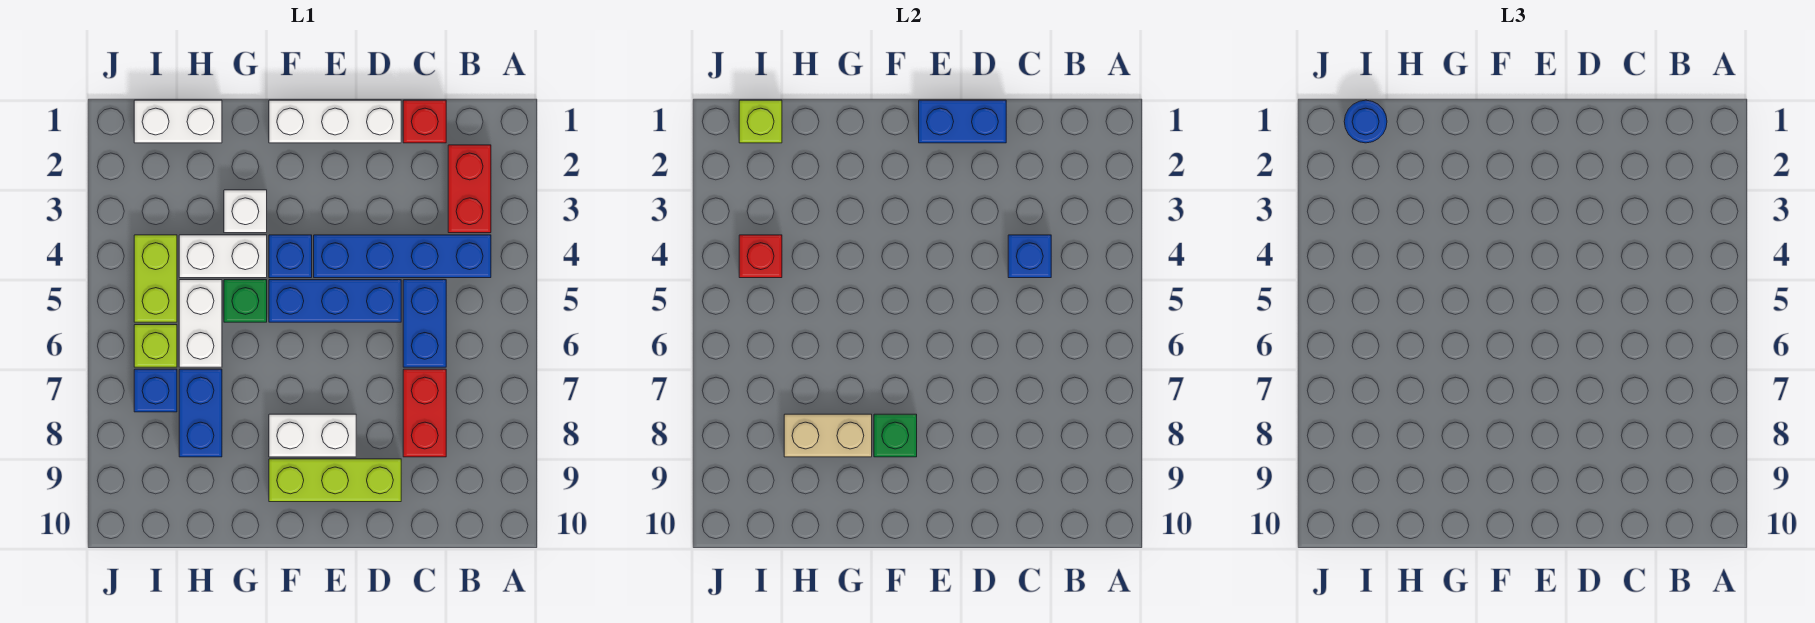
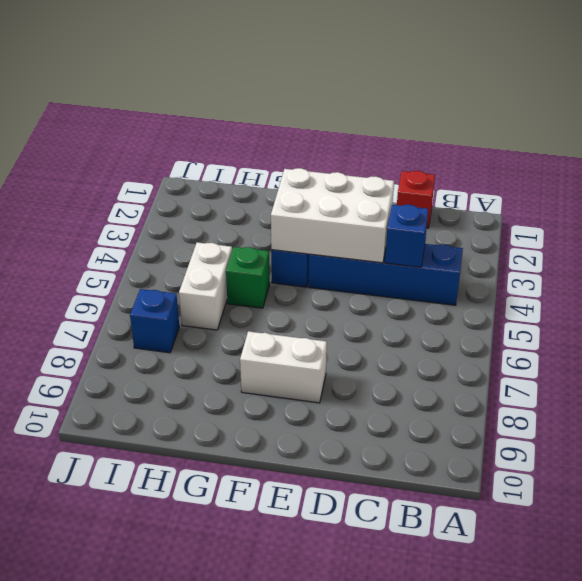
white 2x3 brick [271,168,394,263] -> none
none -> red 1x2 brick [448,145,491,233]
none -> blue 1x2 brick [403,280,446,367]
none -> red 1x2 brick [403,369,446,457]

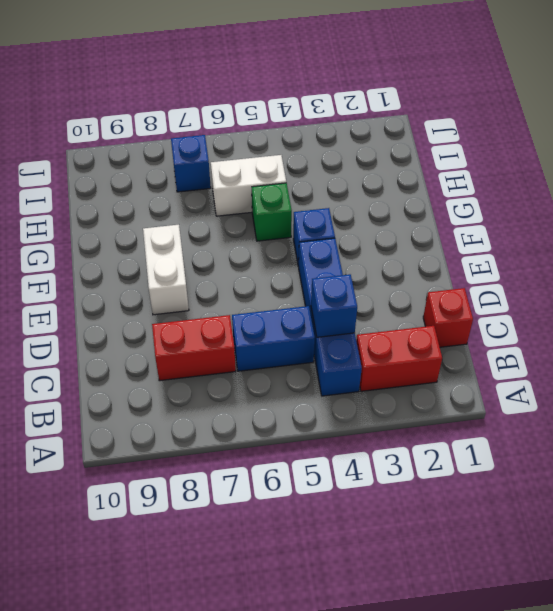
none -> white 1x3 brick [269,100,401,143]
none -> blue 1x3 brick [269,280,401,322]
none -> lime 1x3 brick [269,459,401,502]

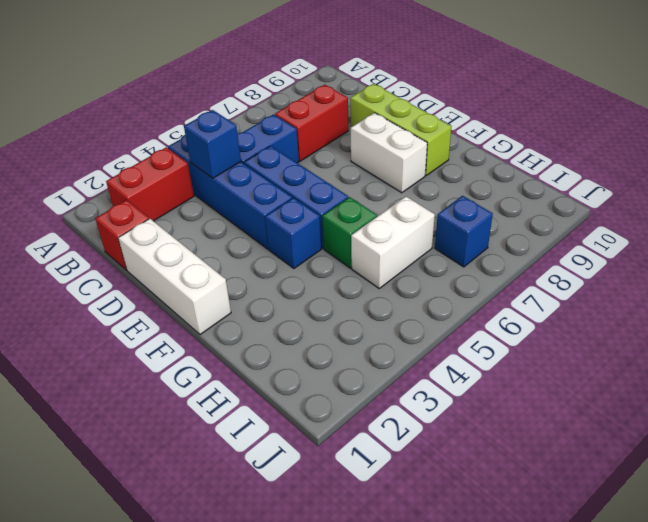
none -> white 1x1 brick [224,190,267,233]
none -> white 1x2 brick [179,235,267,278]
none -> white 1x2 brick [134,100,222,143]

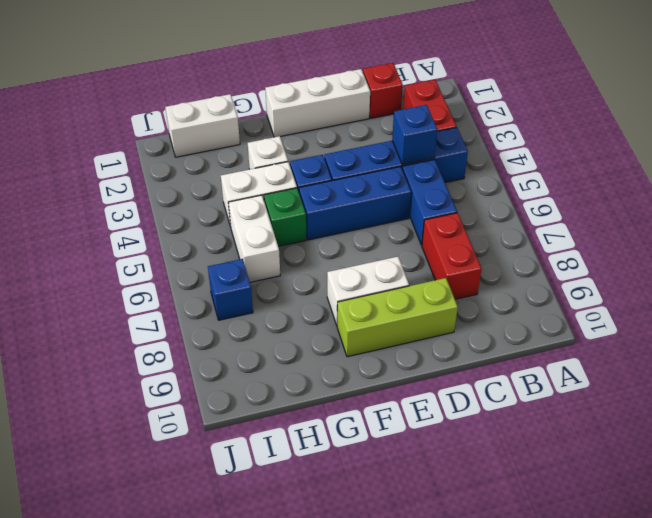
none -> blue 1x2 brick [179,369,222,457]
none -> lime 1x2 brick [134,235,177,322]
none -> lime 1x1 brick [134,325,177,367]

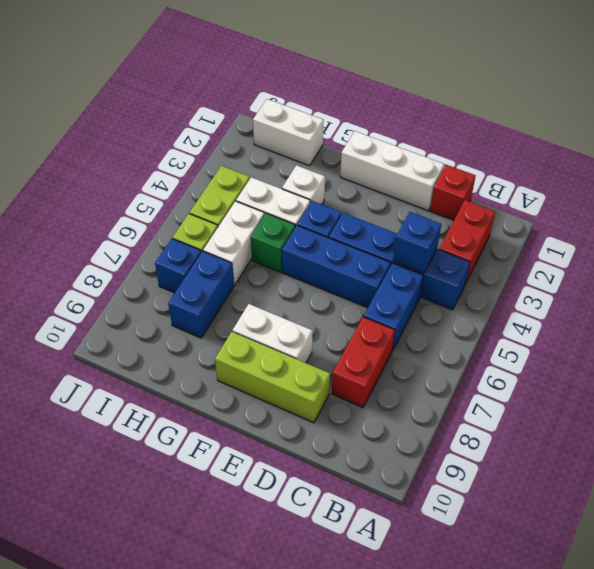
none -> blue 1x2 brick [919,100,1006,143]
none -> green 1x1 brick [874,414,917,457]
none -> tan 1x2 brick [784,414,872,457]

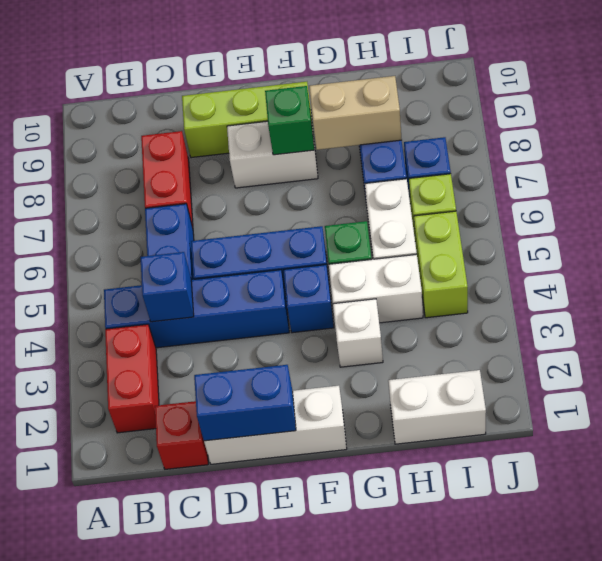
none -> lime 1x1 brick [739,100,782,143]
none -> red 1x1 brick [739,235,782,278]
none -> blue 1x1 round brick [1344,100,1387,143]

